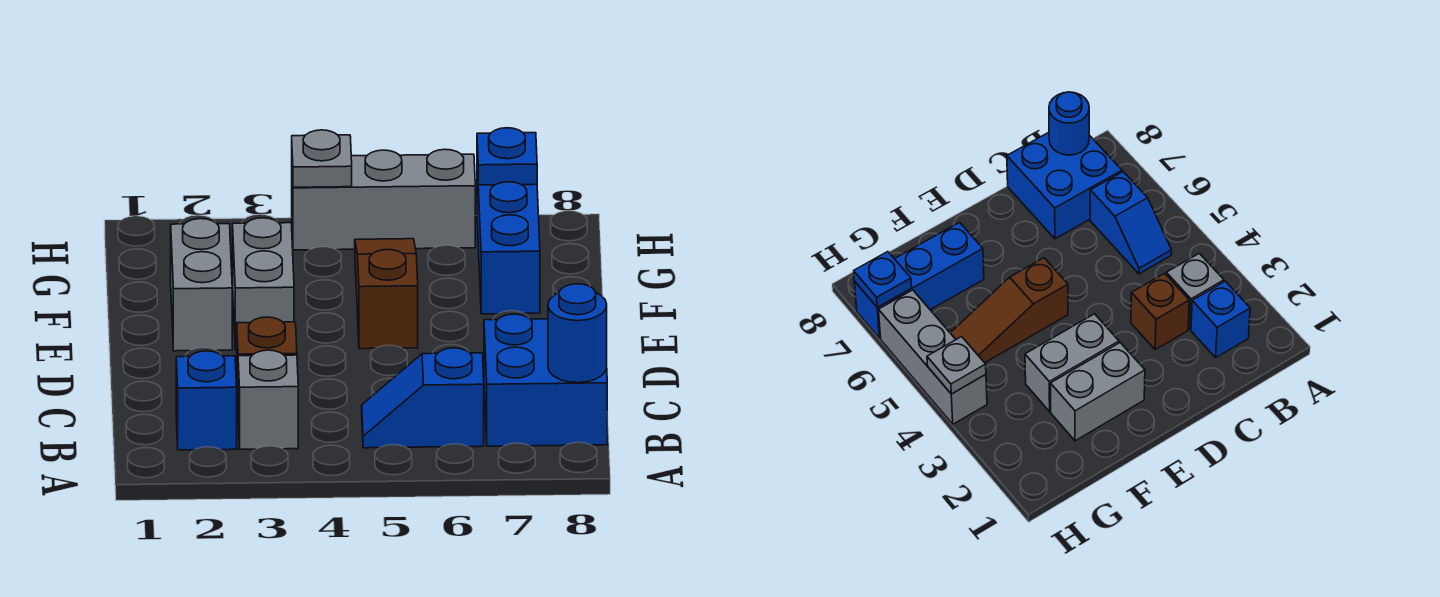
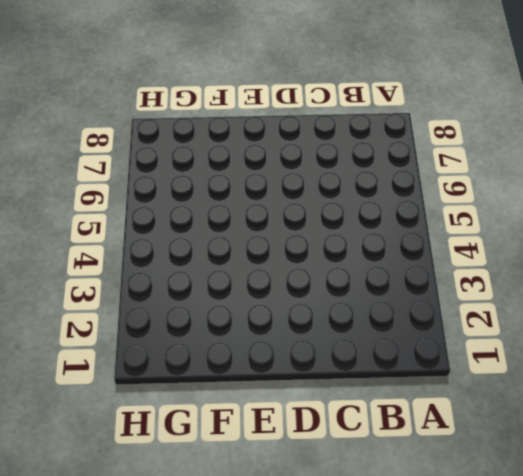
none -> blue 1x1 brick [176,351,237,450]
none -> grey 1x1 brick [238,350,298,449]
none -> blue 1x2 slope [362,348,484,448]

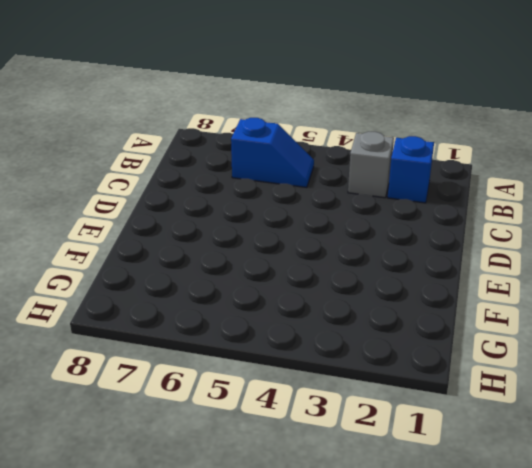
none -> blue 2x2 brick [484,314,607,446]
none -> brown 1x1 brick [237,317,297,402]
none -> grey 1x2 brick [171,219,232,351]

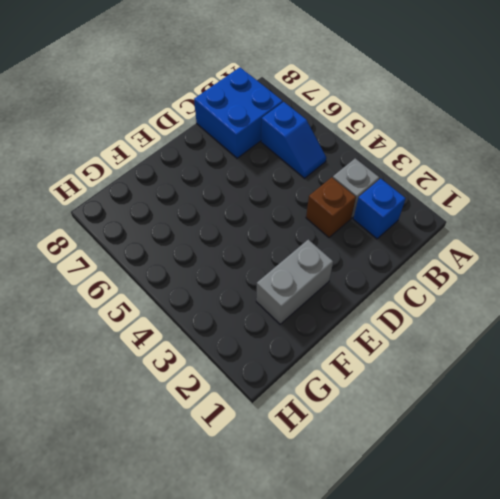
none -> grey 1x2 brick [233,218,294,350]
none -> brown 1x3 slope [355,239,418,349]
none -> blue 1x3 brick [477,165,540,314]

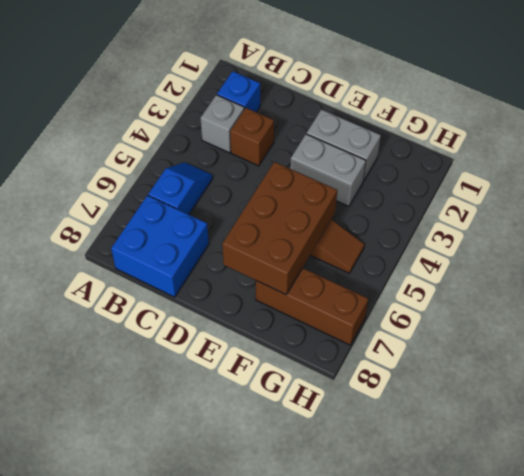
brown 2x3 brick [222,162,337,295] -> none
brown 1x3 brick [256,268,368,345] -> blue 1x3 brick [477,165,540,314]
none -> grey 1x3 brick [292,149,475,250]
none -> blue 1x1 round brick [548,284,607,383]
none -> grey 1x1 plate [292,130,352,187]

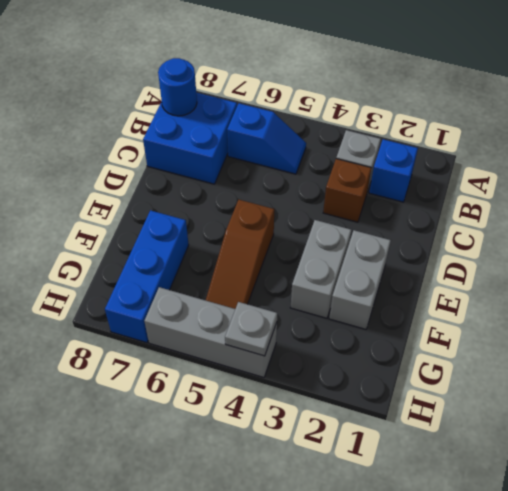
none -> blue 1x1 plate [477,128,537,185]

